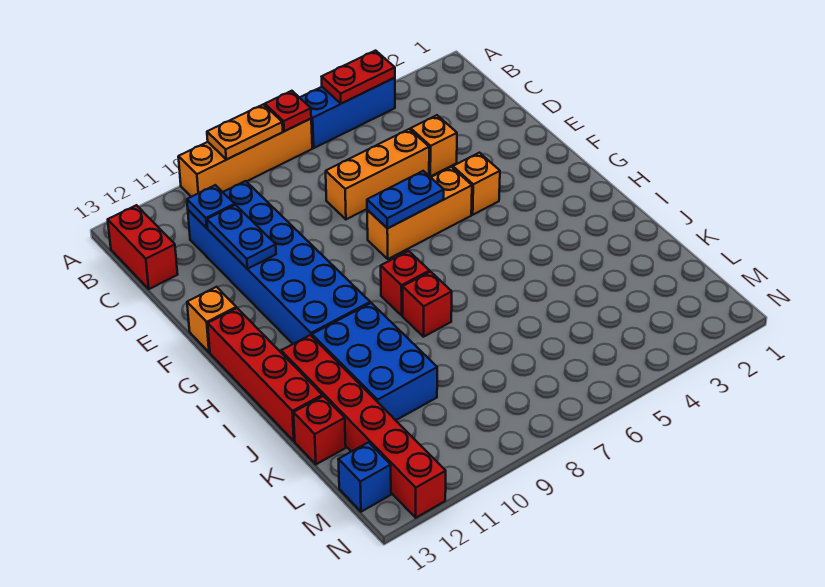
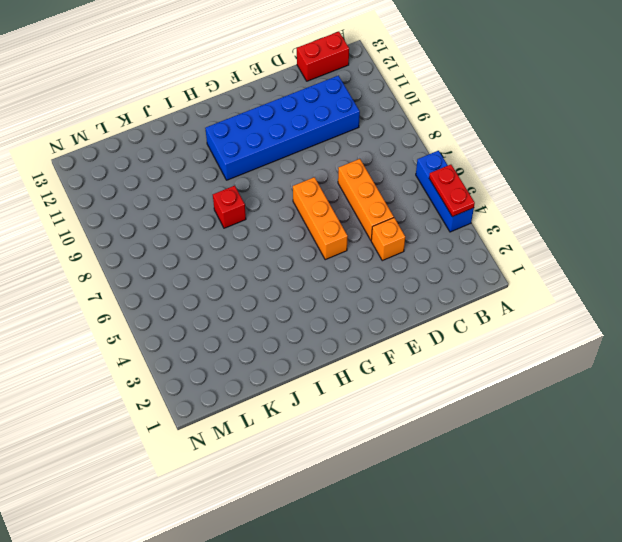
none -> orange 1x4 brick [178,119,312,197]
none -> orange 1x1 brick [453,153,500,215]
none -> orange 1x1 brick [187,287,236,352]

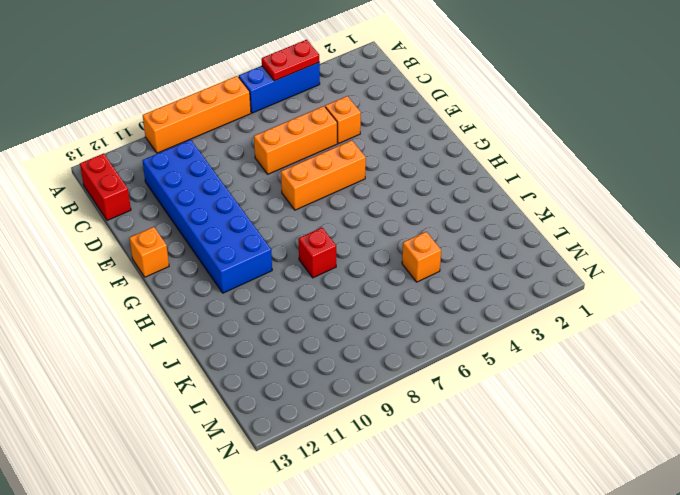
orange 1x1 brick [402,232,441,282] -> orange 1x1 brick moved to [453,153,500,215]
none -> red 1x4 brick [208,308,322,441]
none -> red 1x1 brick [381,251,430,315]
none -> blue 2x3 brick [312,303,437,420]

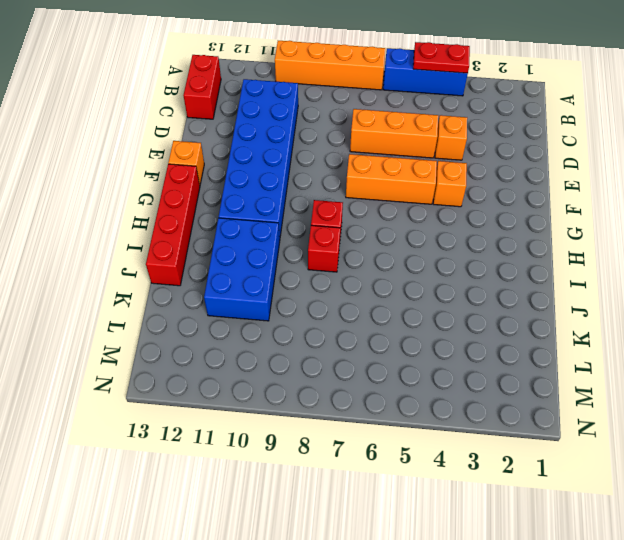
none -> red 1x6 brick [281,335,446,518]
none -> red 1x1 brick [294,396,346,464]
none -> blue 1x1 brick [338,442,391,512]

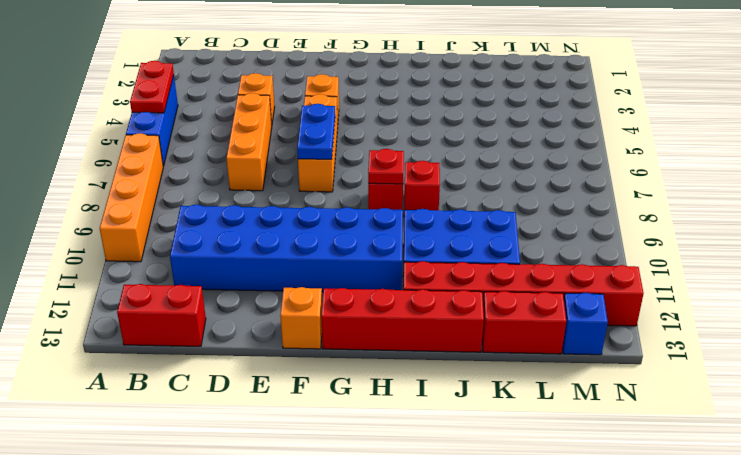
red 1x1 plate [368,149,404,184] -> red 1x1 plate moved to [265,91,311,131]
red 1x2 brick [482,291,566,354] -> red 1x1 brick [294,396,346,464]
none -> orange 1x2 plate [207,104,283,160]
none -> blue 1x1 plate [187,185,235,228]
none -> blue 1x2 plate [207,205,276,269]

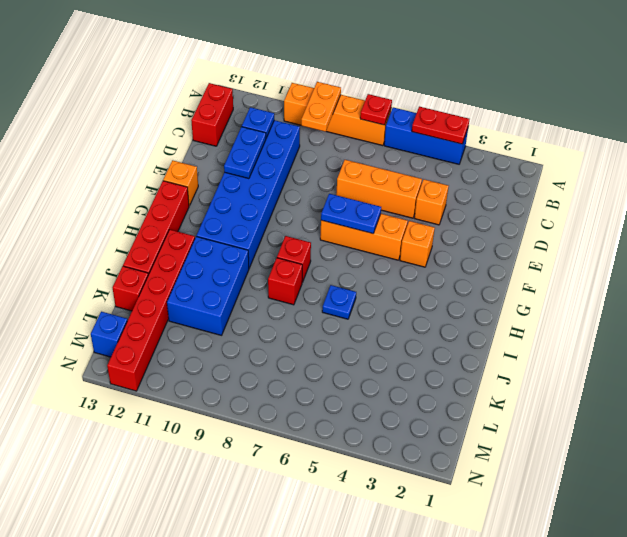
orange 1x2 plate [301,82,341,132] -> orange 1x2 plate turned to [207,104,283,160]
blue 1x1 plate [322,285,356,319] -> none

